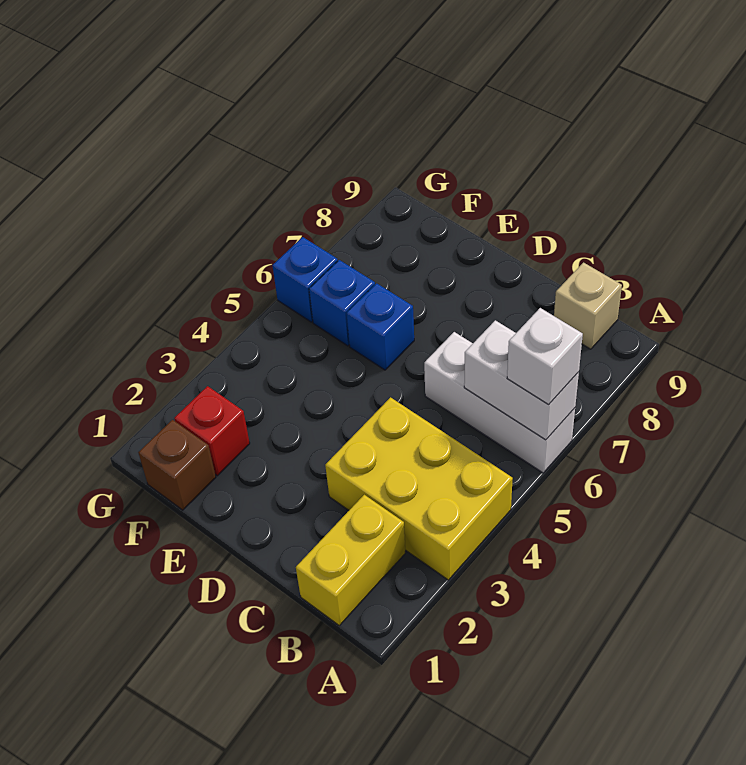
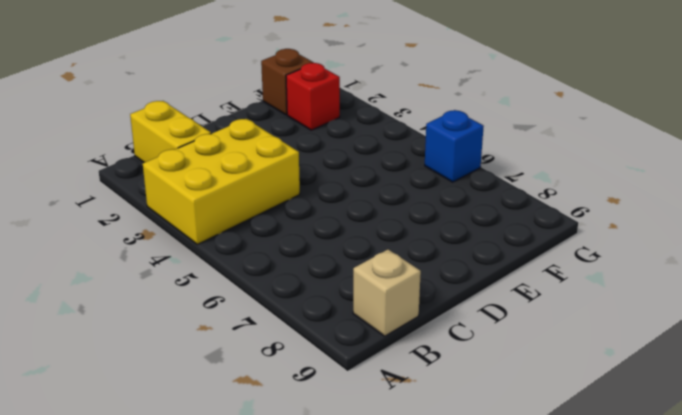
none -> white 1x3 brick [424,332,575,473]
none -> blue 1x1 brick [347,283,414,370]

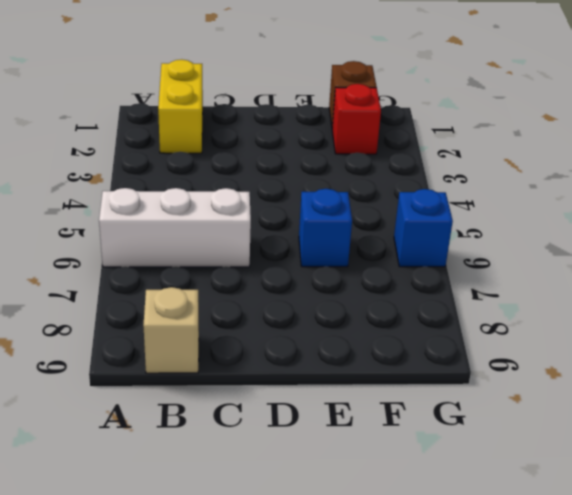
none -> yellow 2x3 brick [325,397,513,580]
none -> blue 1x1 brick [309,260,375,346]

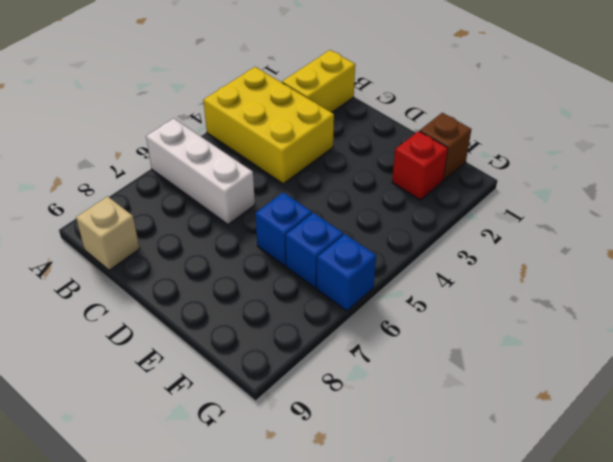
none -> white 1x2 brick [464,320,579,440]
none -> white 1x1 brick [507,308,583,404]

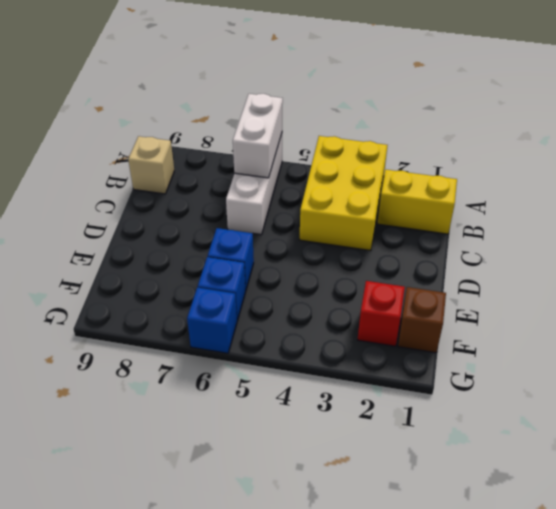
none -> white 1x1 brick [507,308,583,404]

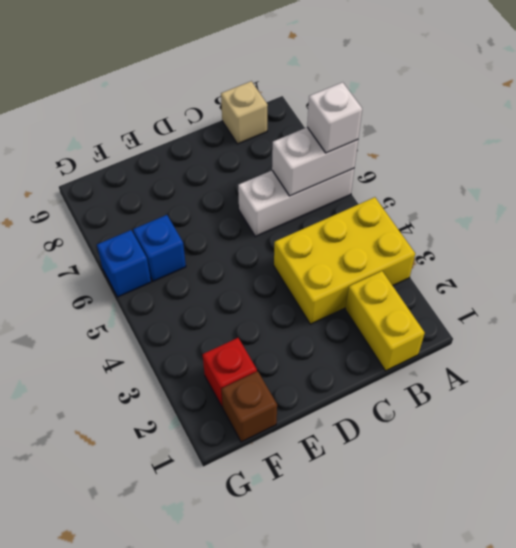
none -> blue 1x1 brick [347,283,414,370]

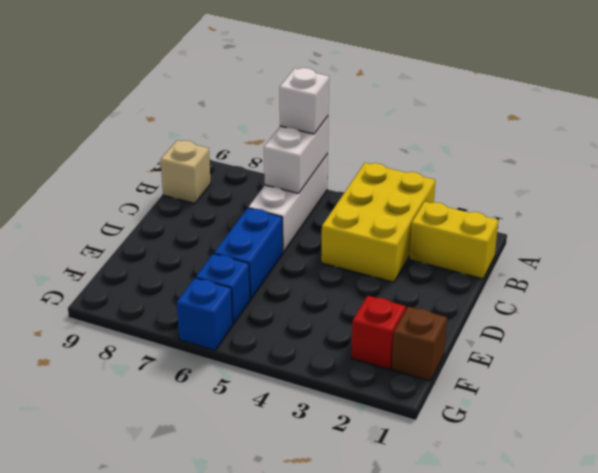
blue 1x2 brick [214,208,283,300] -> blue 1x1 brick [347,283,414,370]

